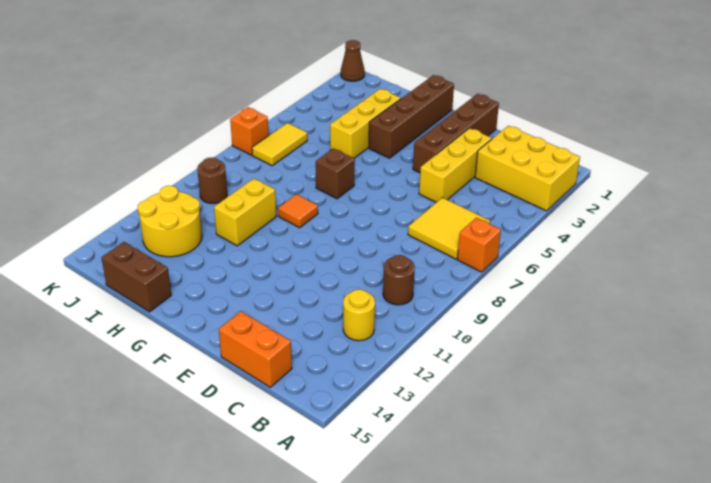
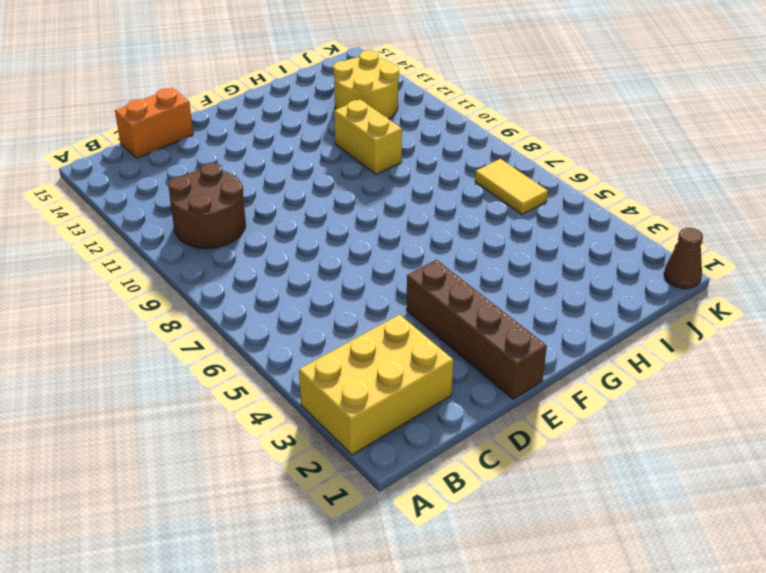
brown 2x2 round brick [168,163,246,248] -> brown 1x1 round brick [383,255,415,305]
none -> orange 1x1 brick [457,218,501,272]
none -> yellow 2x2 tile [408,198,490,259]
none -> yellow 1x1 round brick [343,289,375,341]

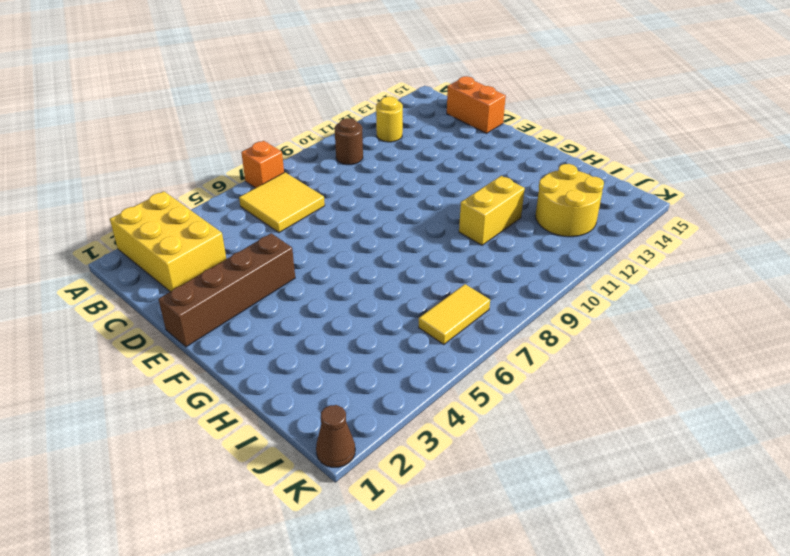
none -> yellow 1x3 brick [419,128,492,202]
none -> brown 1x4 brick [369,75,454,158]
none -> brown 1x1 brick [316,148,355,199]

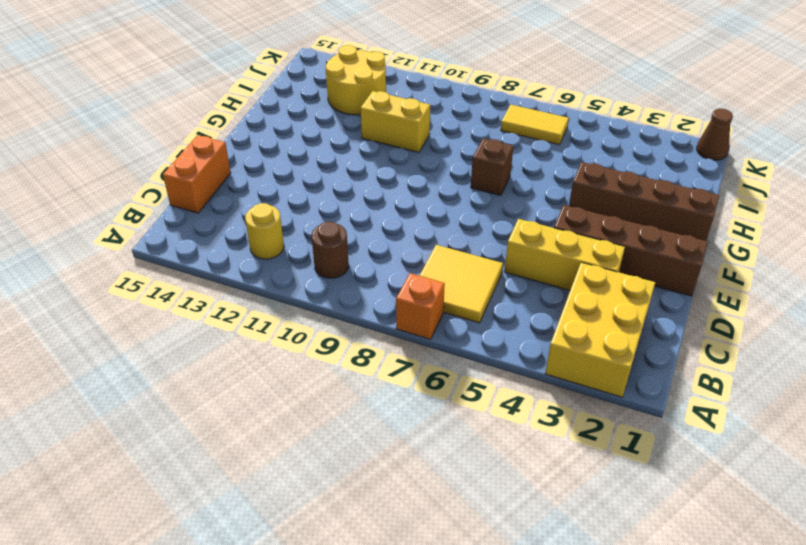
none -> orange 1x1 tile [278,194,318,228]
none -> yellow 1x3 brick [330,89,401,158]
none -> brown 1x2 brick [102,242,171,312]

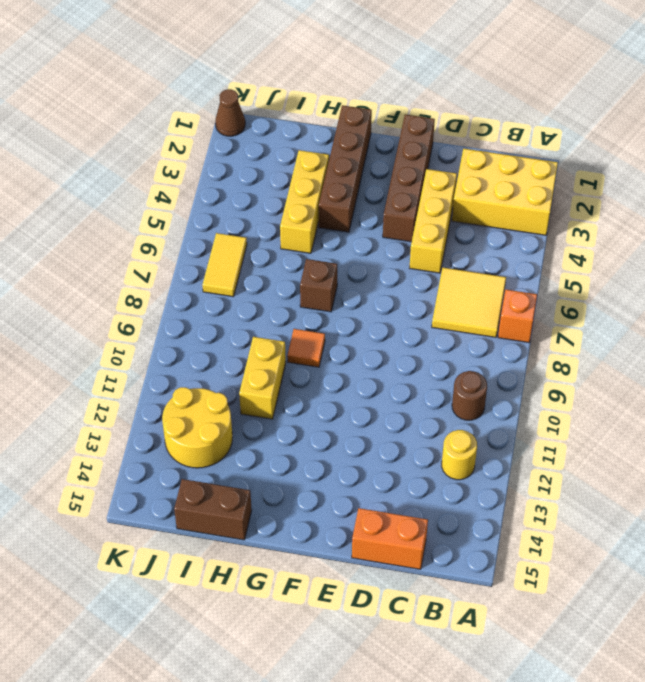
none -> brown 1x1 round brick [197,157,227,204]
none -> orange 1x1 brick [230,107,269,155]

